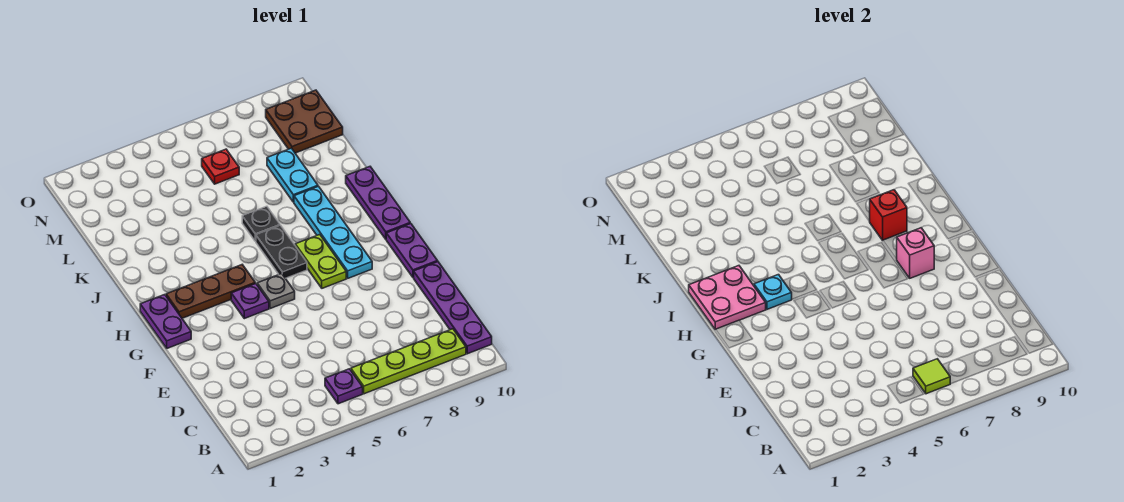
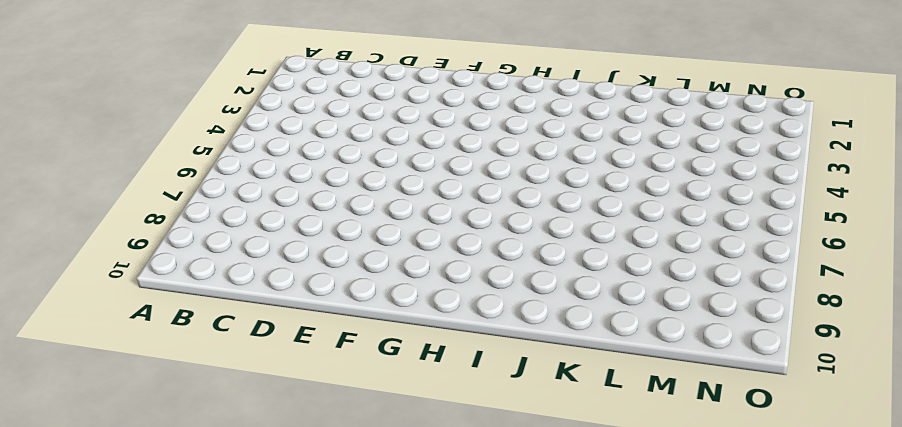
none -> purple 1x1 plate [325,369,363,404]
none -> lime 1x4 plate [351,329,466,394]
none -> purple 1x4 plate [414,262,492,354]

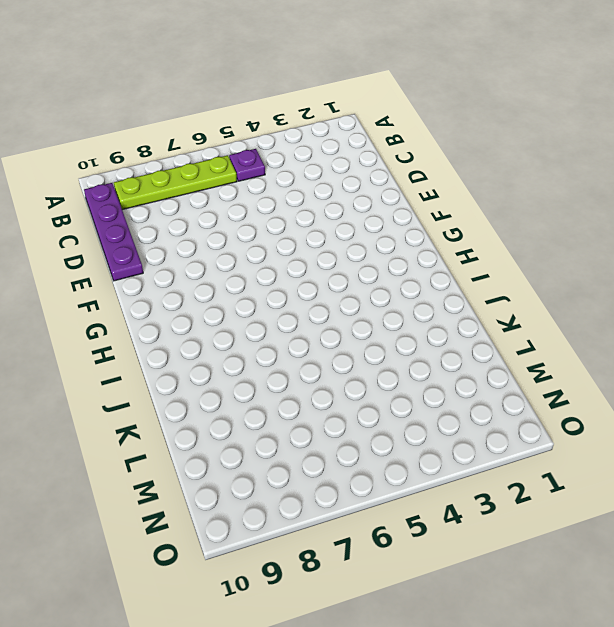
none -> purple 1x2 plate [386,223,438,278]
none -> purple 1x2 plate [140,295,191,348]
none -> purple 1x1 plate [231,283,269,319]

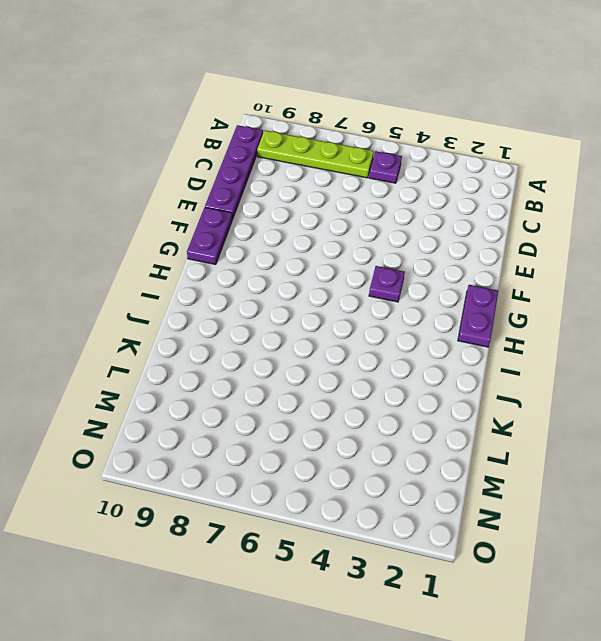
none -> grey 1x1 plate [257,274,295,309]
none -> lime 1x2 plate [295,235,346,288]
none -> cyan 1x4 plate [294,186,372,278]

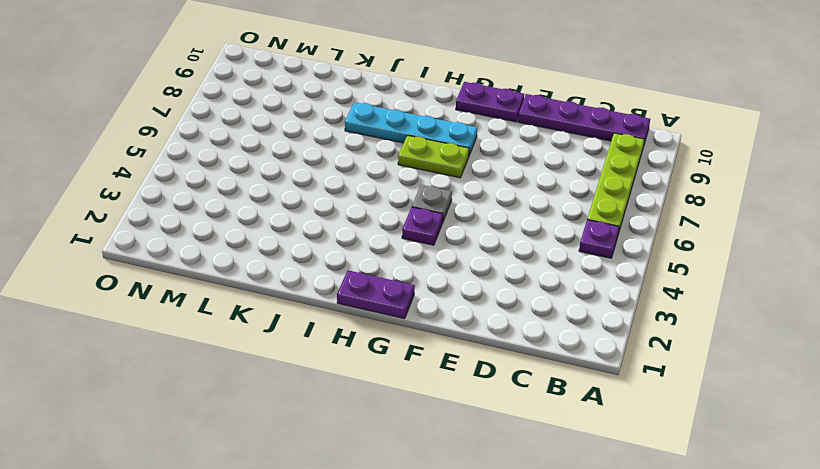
none -> brown 1x3 plate [166,265,255,318]
none -> black 1x2 plate [256,225,307,278]
none -> purple 1x3 plate [346,167,410,239]

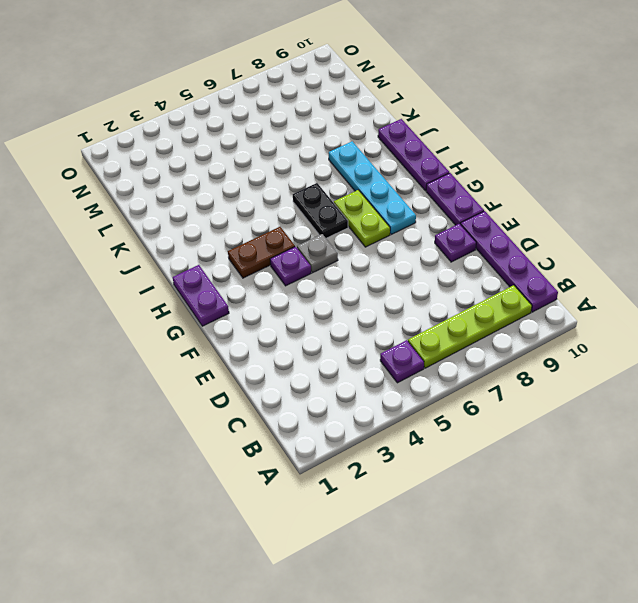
purple 1x1 plate [435,223,476,262] -> none
brown 1x2 plate [228,227,295,278] -> brown 1x3 plate [166,265,255,318]
none -> black 1x1 plate [242,206,280,241]
none -> cyan 1x2 plate [267,148,318,202]
none -> red 1x1 plate [202,149,239,184]

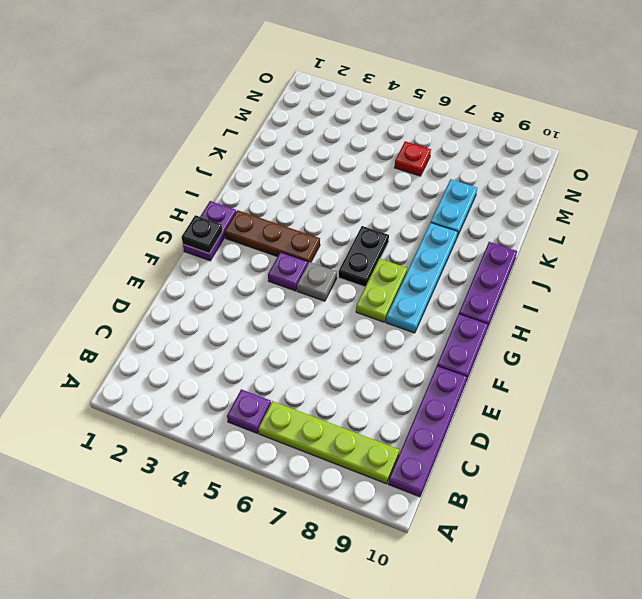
black 1x1 plate [182,215,223,253] -> black 1x1 plate moved to [242,206,280,241]
none -> brown 2x2 plate [266,90,343,153]
none -> lime 1x1 tile [913,359,950,394]
none -> pink 1x1 brick [897,228,934,278]

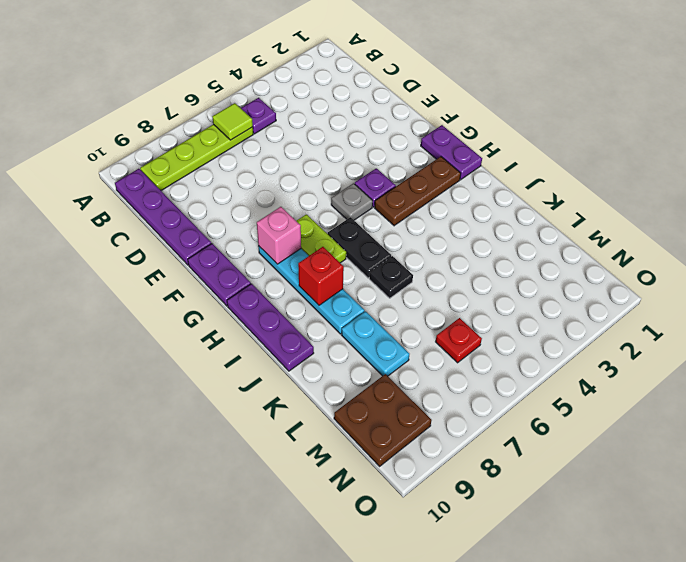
none -> pink 2x2 plate [689,266,766,330]
none -> cyan 1x1 plate [754,275,792,309]

